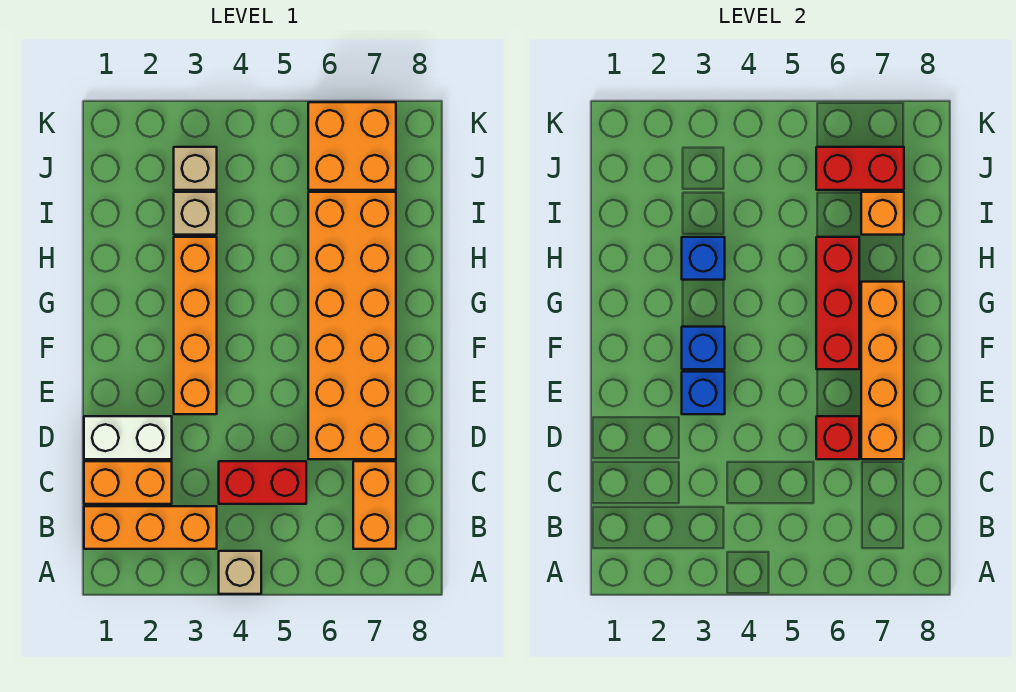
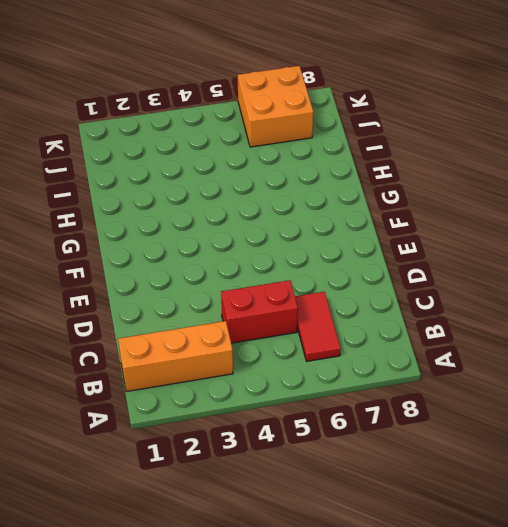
red 1x2 tile [295,292,341,361] -> none
none -> tan 1x1 brick [219,551,261,594]
none -> orange 1x2 brick [353,461,396,549]
none -> orange 1x2 brick [84,461,172,504]

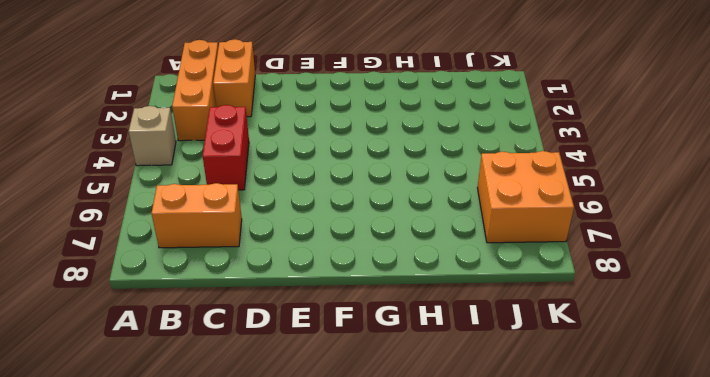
none -> white 1x2 brick [84,416,172,459]
none -> orange 2x6 brick [308,192,396,459]
none -> orange 1x4 brick [174,237,217,414]

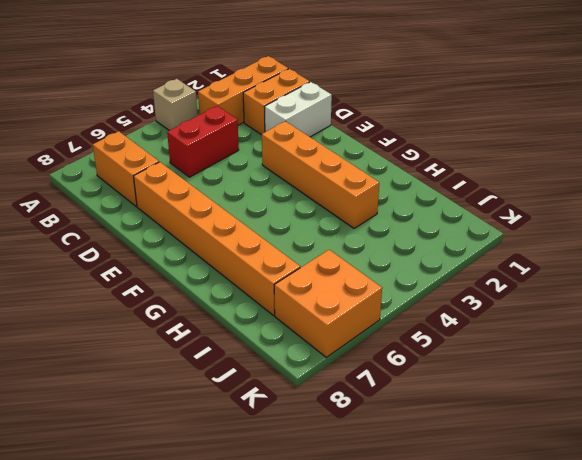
orange 1x6 brick [134,162,301,315] -> orange 2x6 brick [308,192,396,459]
none -> tan 1x1 brick [174,192,217,235]
none -> tan 1x1 brick [174,147,217,190]
none -> red 1x1 brick [816,416,859,459]

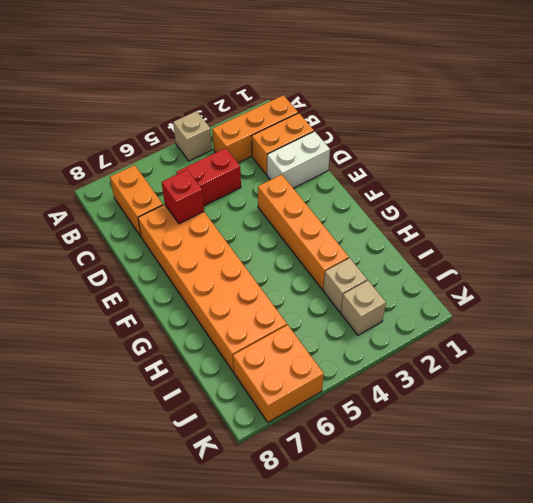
none -> orange 1x4 brick [861,282,904,459]
none -> blue 1x1 brick [682,372,725,414]
none -> blue 1x1 brick [682,327,725,369]

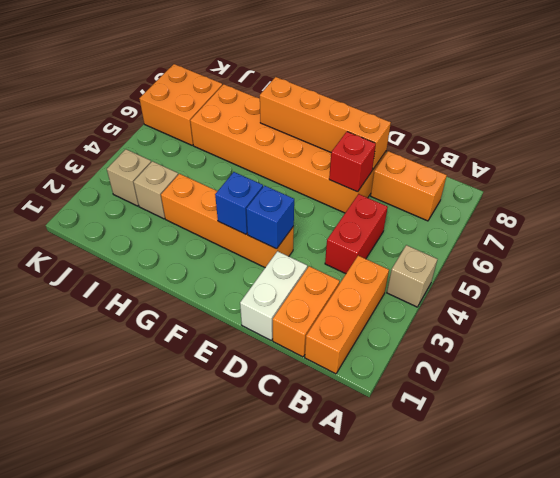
none -> red 1x3 brick [816,237,859,369]
none -> blue 1x1 brick [682,237,725,280]
none -> orange 1x1 brick [861,192,904,235]

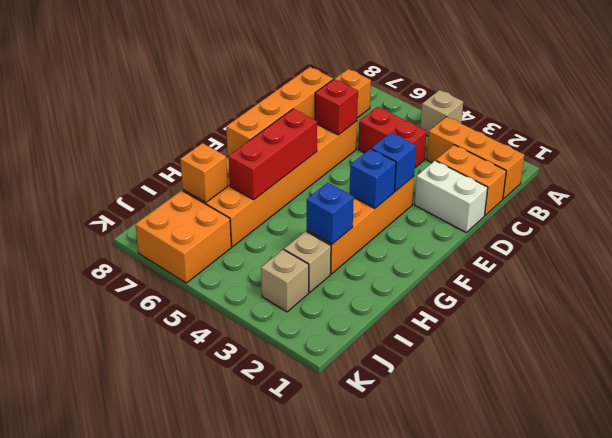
none -> red 1x2 brick [816,147,904,190]

